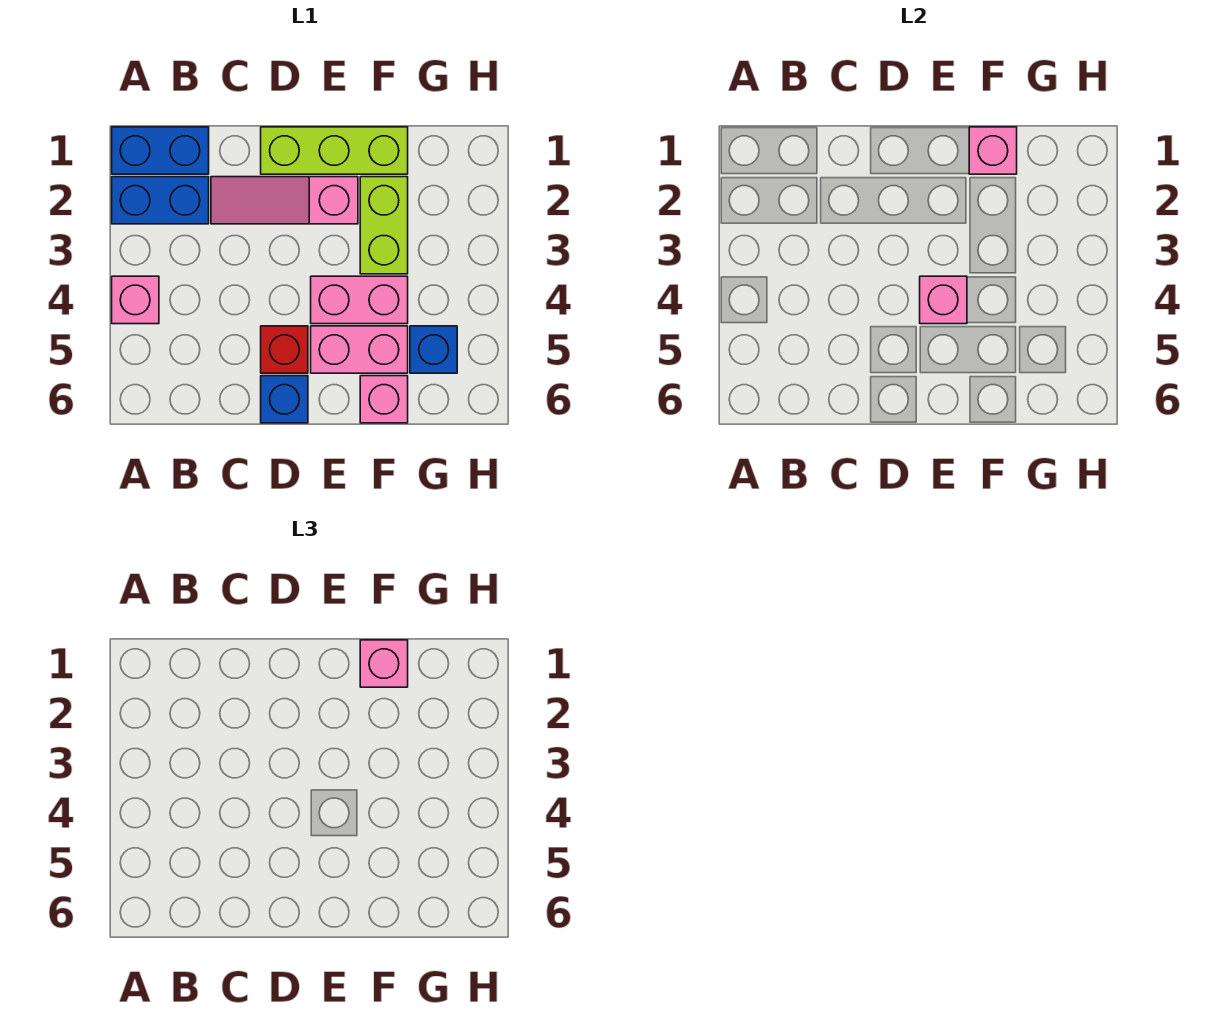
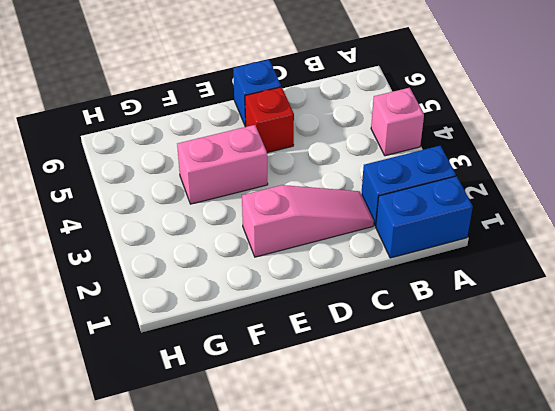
none -> lime 1x3 brick [261,127,408,174]
none -> pink 1x2 brick [311,326,408,373]
none -> lime 1x2 brick [360,177,408,274]

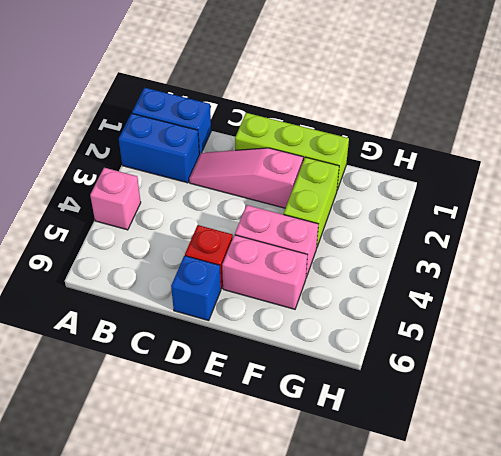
none -> pink 1x1 brick [360,376,408,423]
none -> blue 1x1 brick [410,326,457,373]
none -> pink 1x1 brick [920,276,967,324]

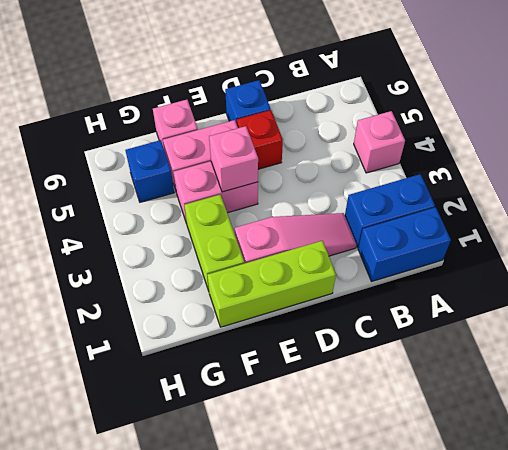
none -> pink 1x1 brick [969,127,1017,174]
none -> pink 1x1 brick [360,640,408,687]

